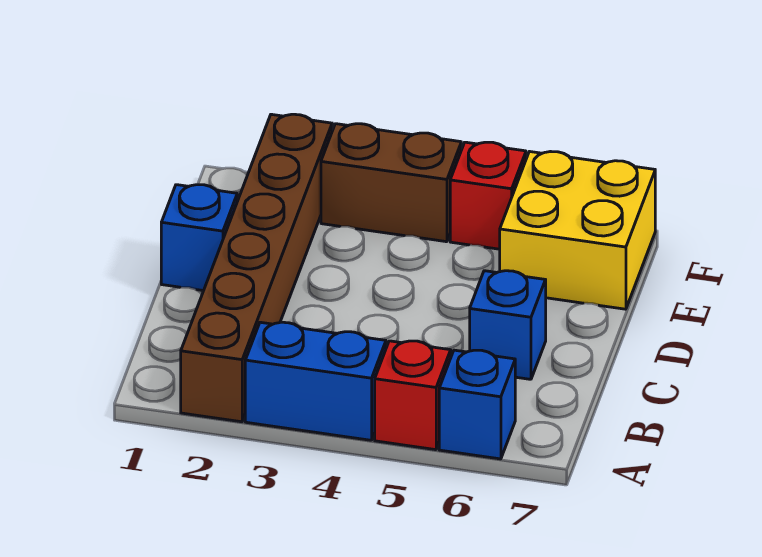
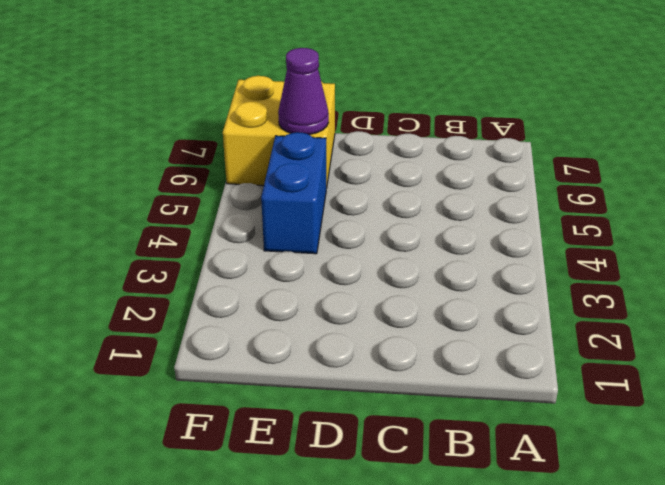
blue 1x2 brick [261,132,326,254] -> blue 1x2 brick moved to [245,322,386,440]
purple 1x1 cone [278,48,329,135] -> none
none -> brown 1x6 brick [181,114,332,422]
none -> red 1x1 brick [375,341,451,450]

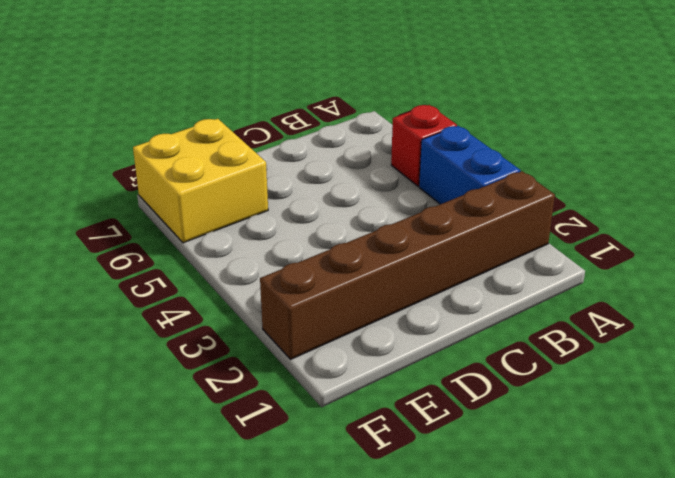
none -> blue 1x1 brick [439,350,515,459]
none -> blue 1x1 brick [470,271,546,379]

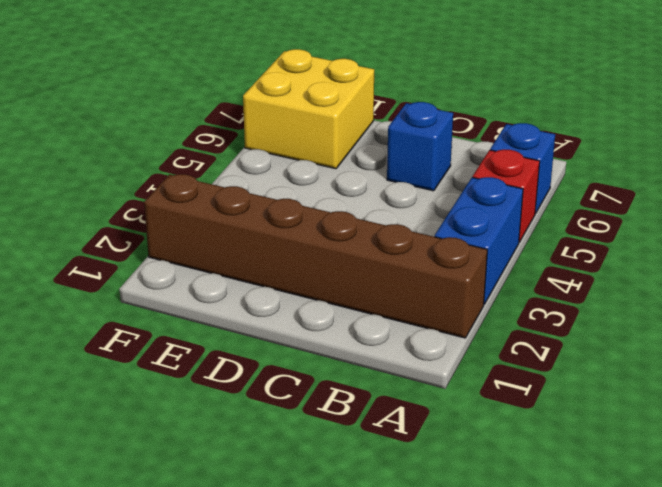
none -> blue 1x1 brick [161,185,237,291]
none -> brown 1x2 brick [321,124,461,242]

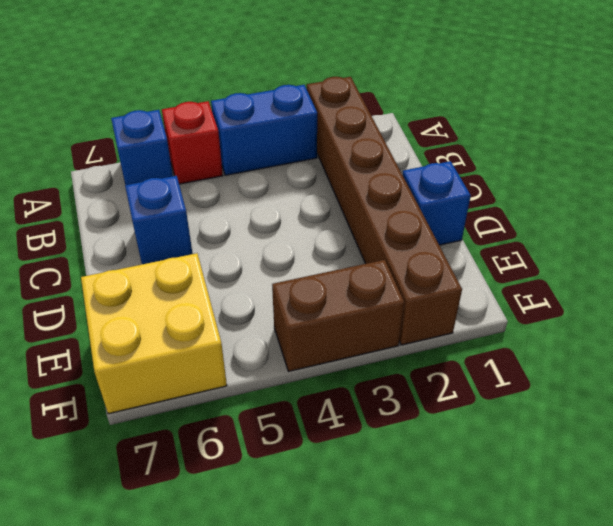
none -> red 1x1 brick [450,142,526,249]

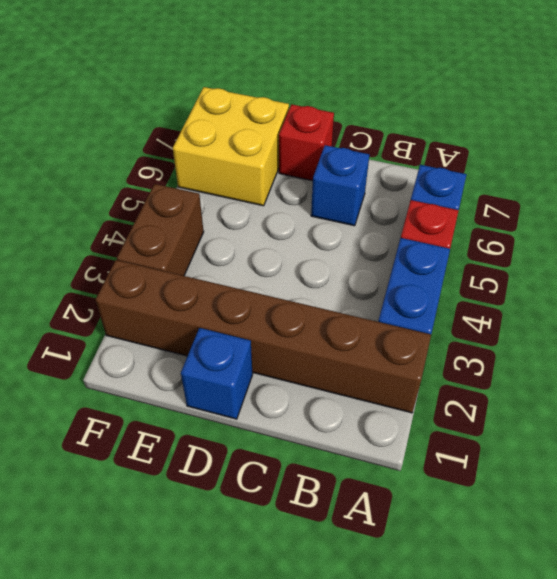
red 1x1 brick [279,104,334,181] -> red 1x1 brick moved to [450,142,526,249]

